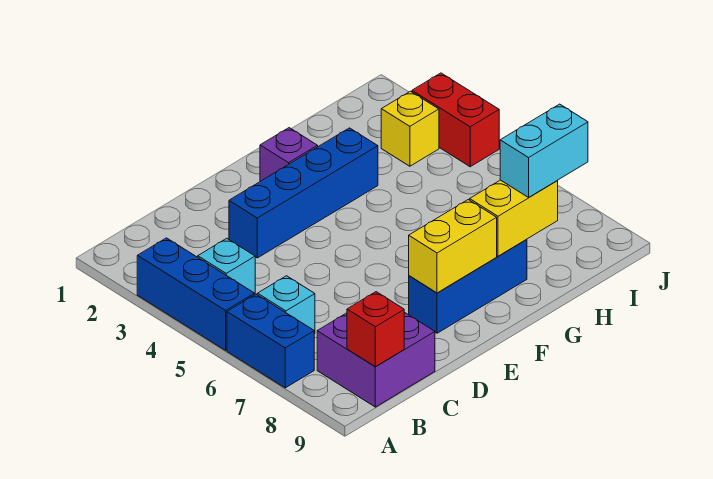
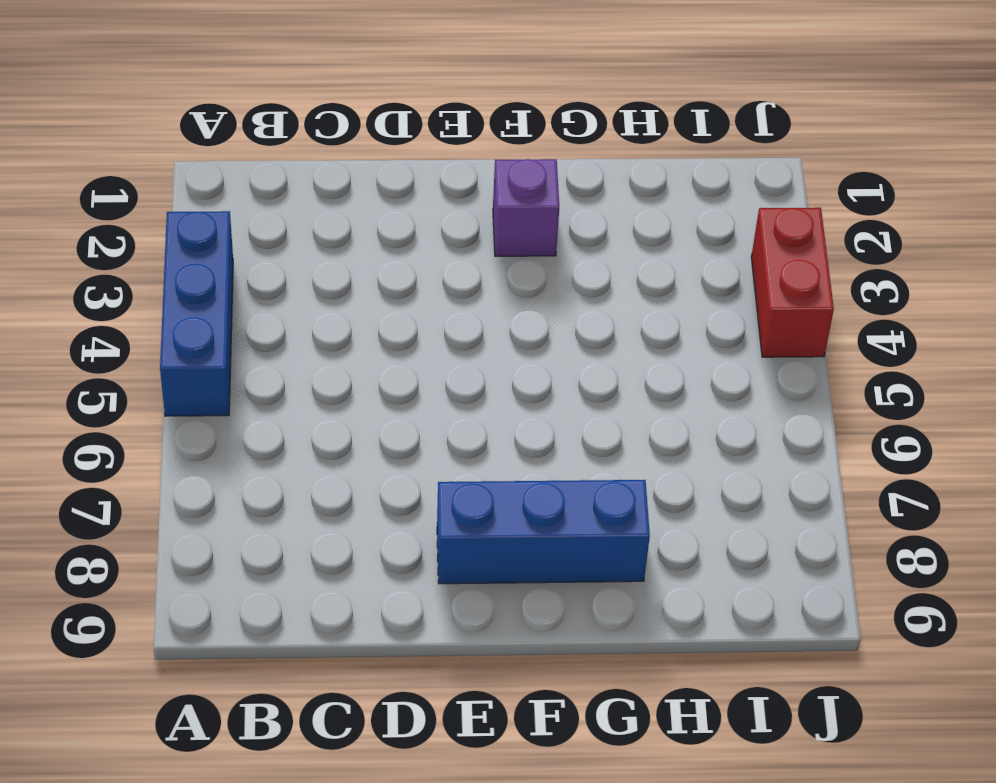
none -> blue 1x2 brick [227,294,314,388]
none -> cyan 1x1 brick [198,238,255,293]
none -> cyan 1x1 brick [257,276,315,334]

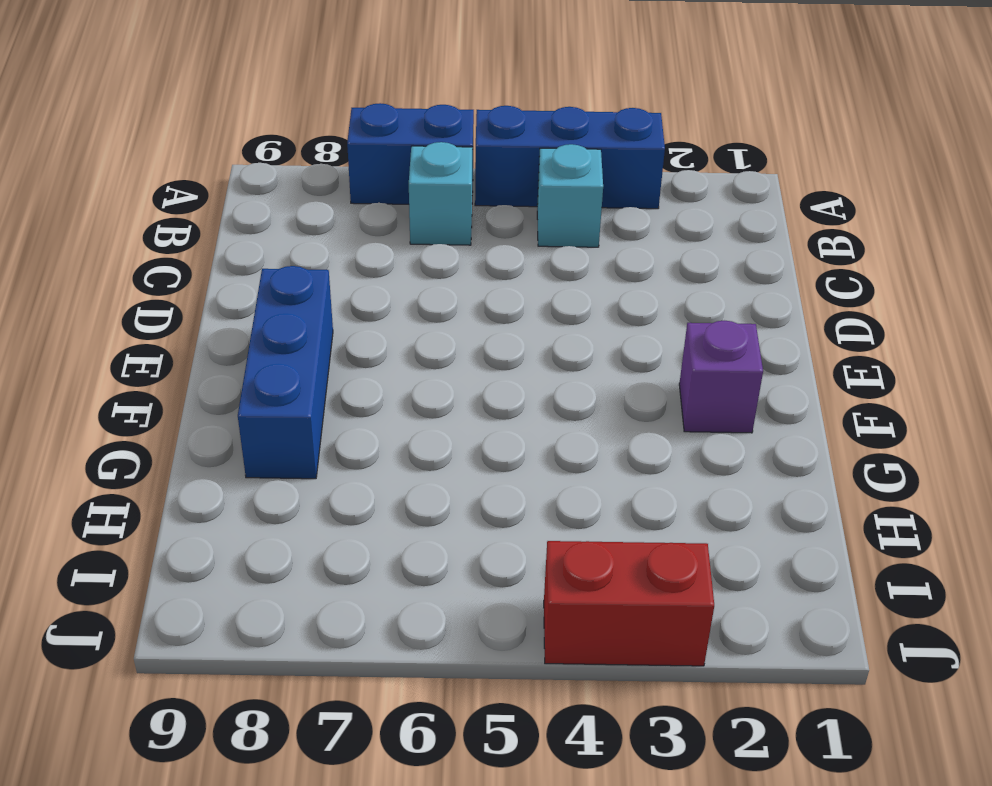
none -> purple 2x2 brick [317,312,435,407]
none -> blue 1x4 brick [229,128,378,258]
none -> yellow 1x1 brick [381,91,439,166]

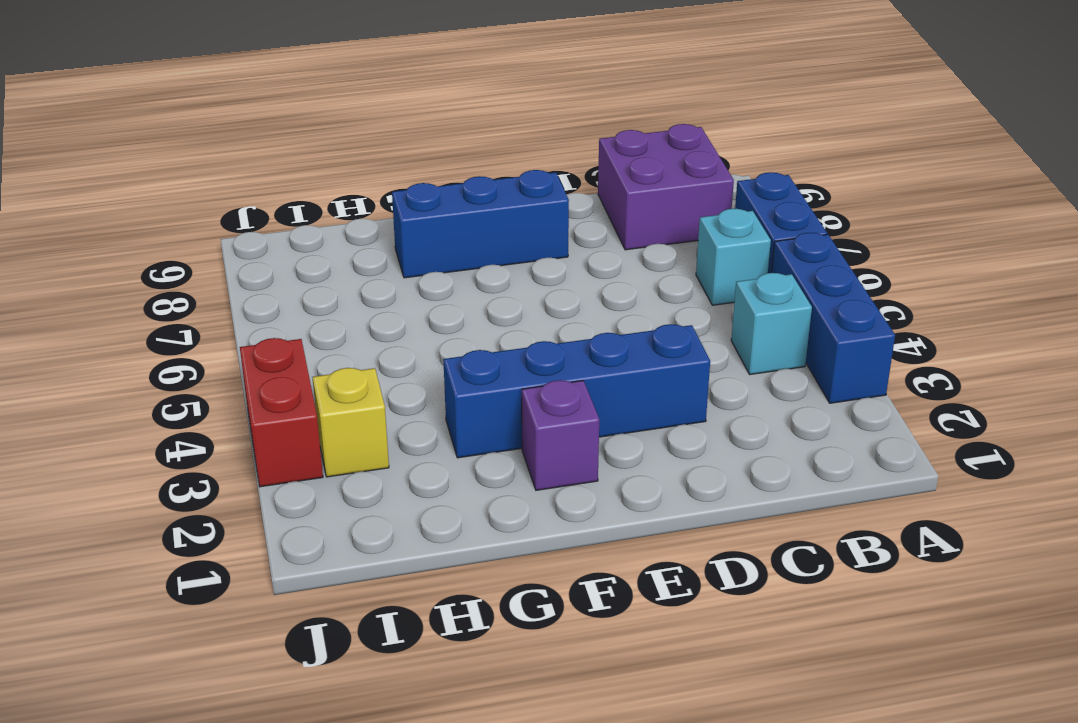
none -> red 1x1 brick [347,292,404,367]
none -> yellow 1x2 brick [409,200,497,293]
none -> yellow 1x2 brick [470,180,558,256]

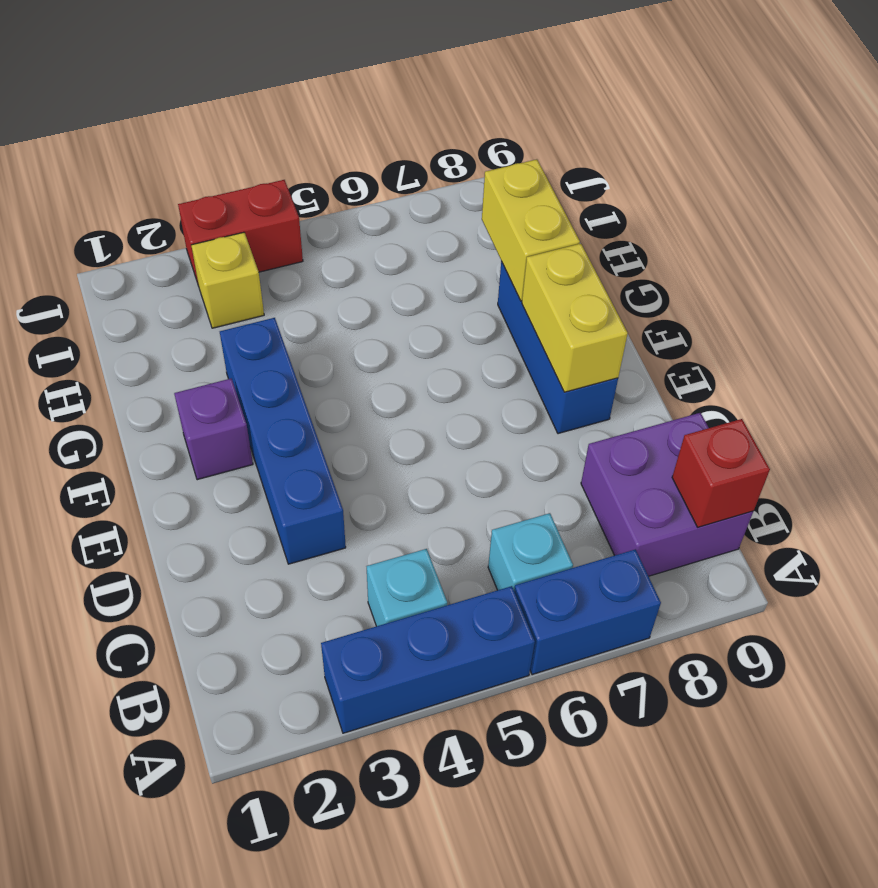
none -> cyan 1x2 brick [500,104,588,197]

